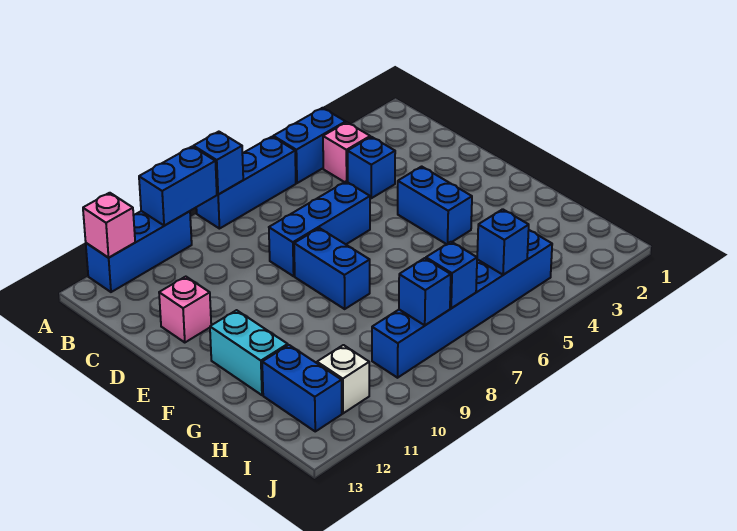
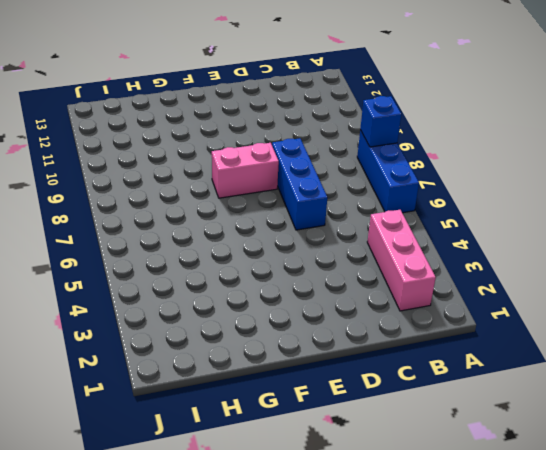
pink 1x3 brick [367,210,436,311] -> pink 1x1 brick [323,122,370,182]
pink 1x2 brick [212,143,279,198] -> blue 1x2 brick [294,228,370,309]
none -> blue 1x2 brick [273,108,346,183]
none -> blue 1x3 brick [86,211,192,292]
none -> blue 1x1 brick [348,137,395,198]

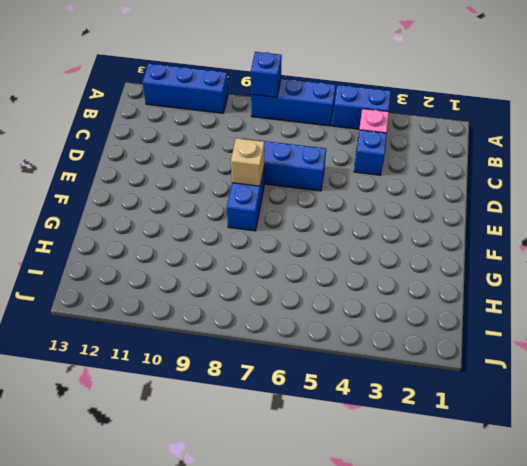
tan 1x1 brick [231,138,264,186] -> none
none -> pink 1x1 brick [159,277,211,343]
none -> blue 1x2 brick [398,166,472,244]
none -> cyan 1x2 brick [210,310,288,395]

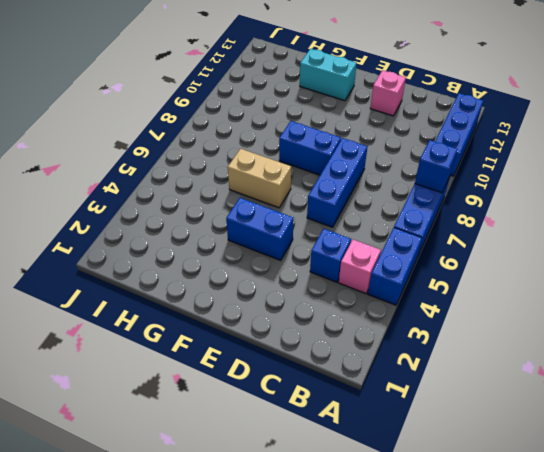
tan 1x2 brick [228,149,291,208] -> none
none -> blue 1x2 brick [262,345,342,431]
none -> blue 1x6 brick [372,230,552,378]
none -> white 1x1 brick [317,345,369,413]

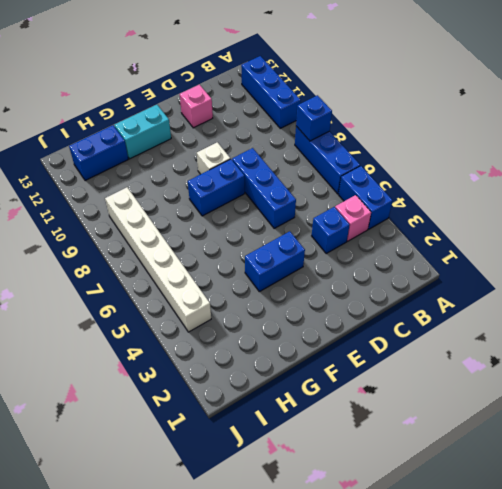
white 1x1 brick [197,142,230,174] -> white 1x1 brick moved to [317,345,369,413]
white 1x6 brick [105,187,211,332] -> blue 1x6 brick [372,230,552,378]
none -> blue 1x2 brick [139,147,217,226]
none -> pink 1x1 brick [83,193,135,258]
none -> blue 1x1 brick [477,209,529,275]

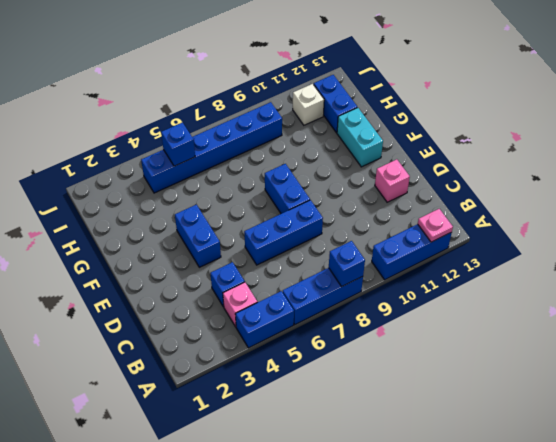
pink 1x1 plate [418,209,453,242] -> pink 1x1 brick [83,193,135,258]
none -> blue 1x2 brick [139,147,217,226]
none -> blue 1x1 brick [426,242,477,308]
none -> blue 1x1 brick [399,258,451,325]

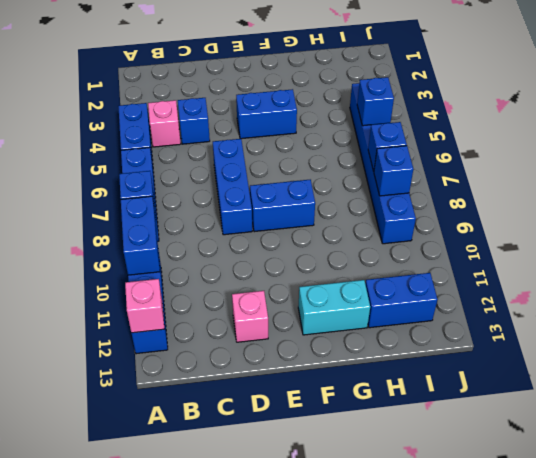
none -> white 1x1 brick [317,345,369,413]

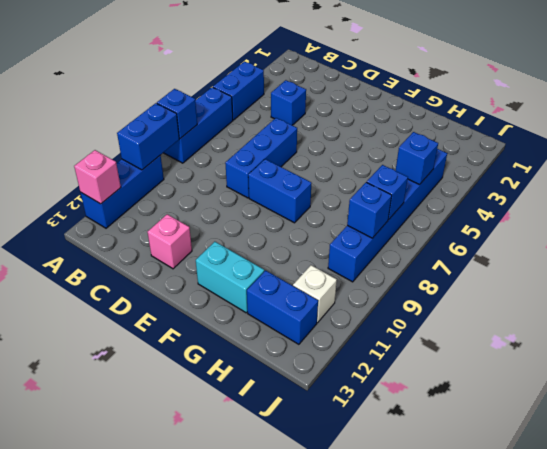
none -> pink 1x1 brick [323,122,370,182]
none -> blue 1x2 brick [398,166,472,244]

